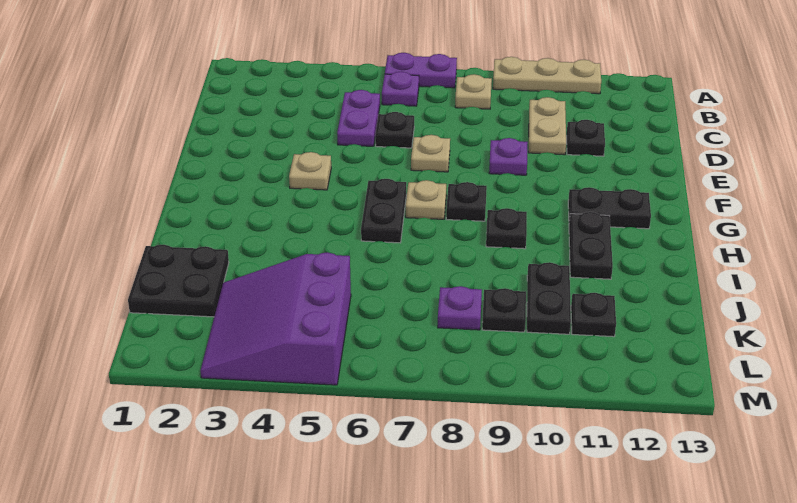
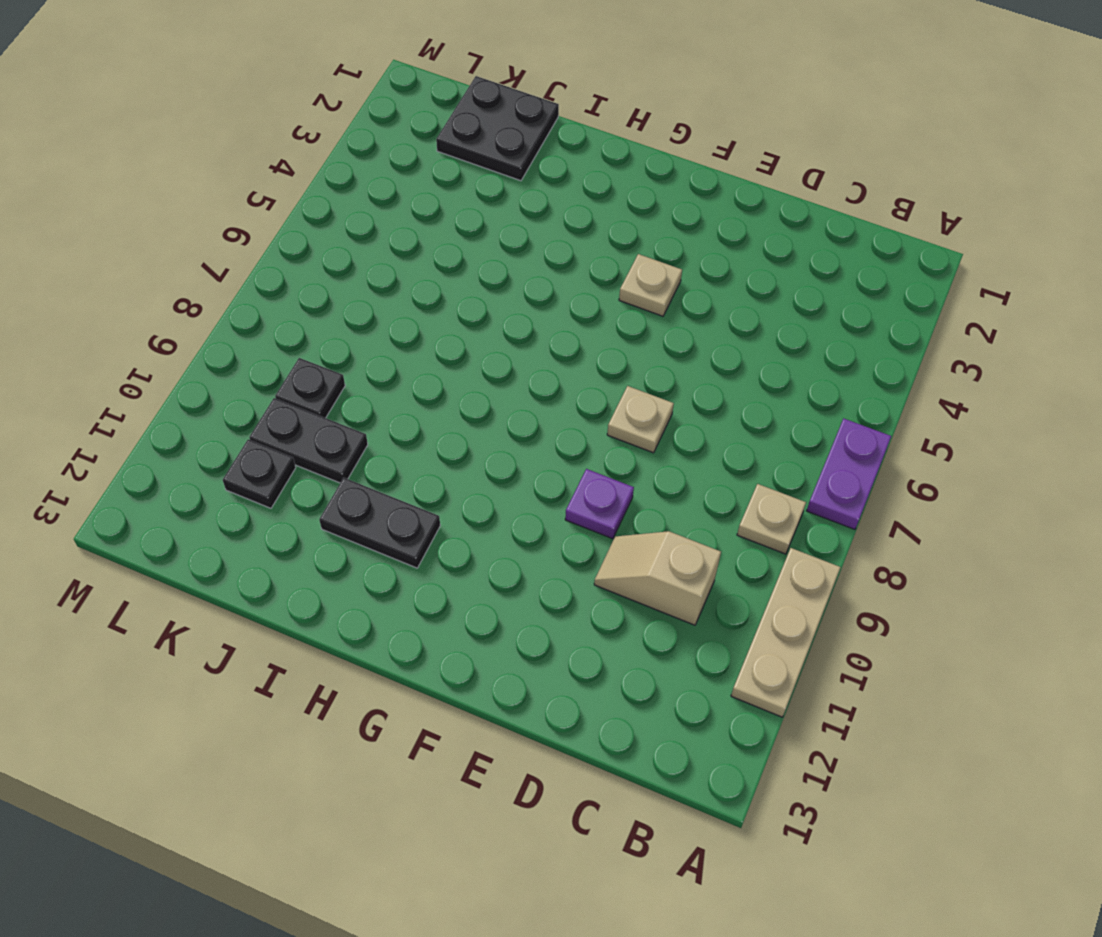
tan 1x2 slope [594,531,721,625] -> tan 1x2 plate [529,97,566,155]
none -> purple 1x1 plate [382,72,419,106]
none -> purple 1x2 plate [337,90,380,146]
none -> black 1x1 plate [375,112,414,148]

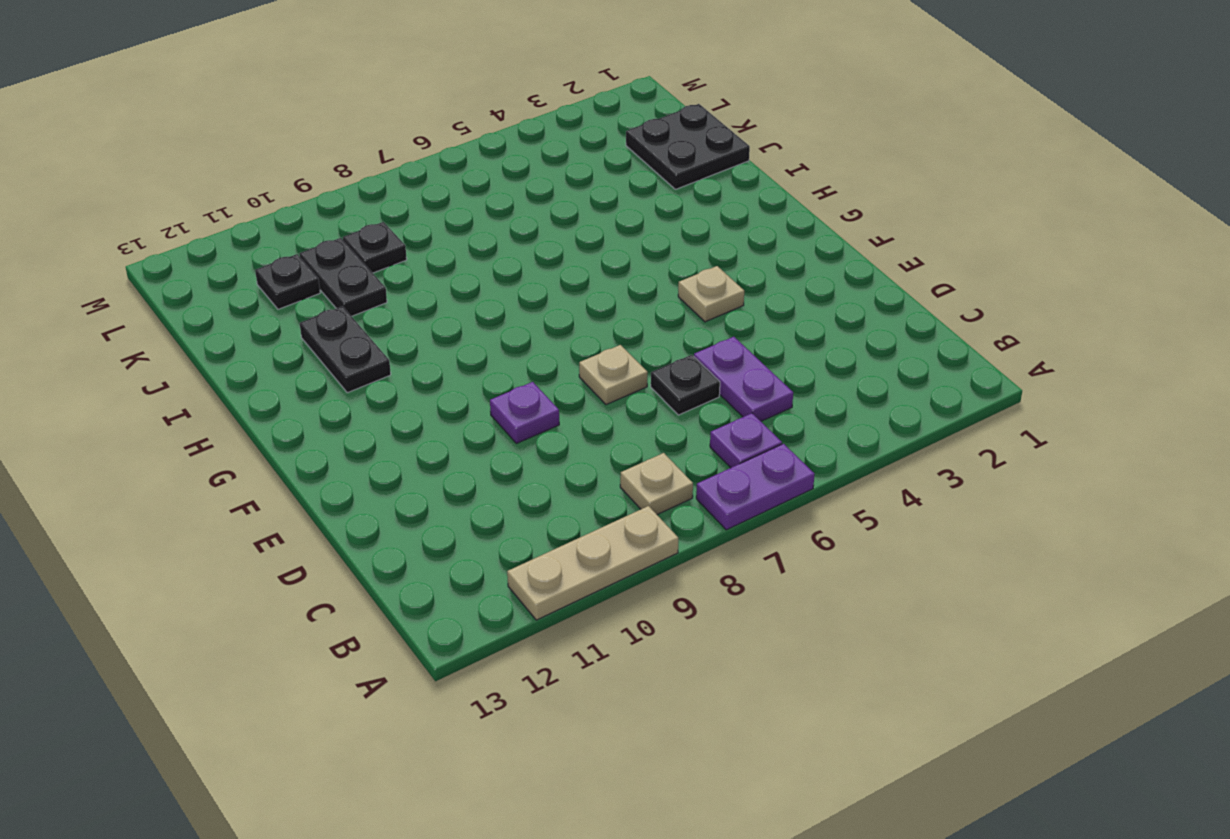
none -> tan 1x2 plate [529,97,566,155]
none -> black 1x1 plate [567,120,605,156]
none -> black 1x2 plate [361,179,406,243]

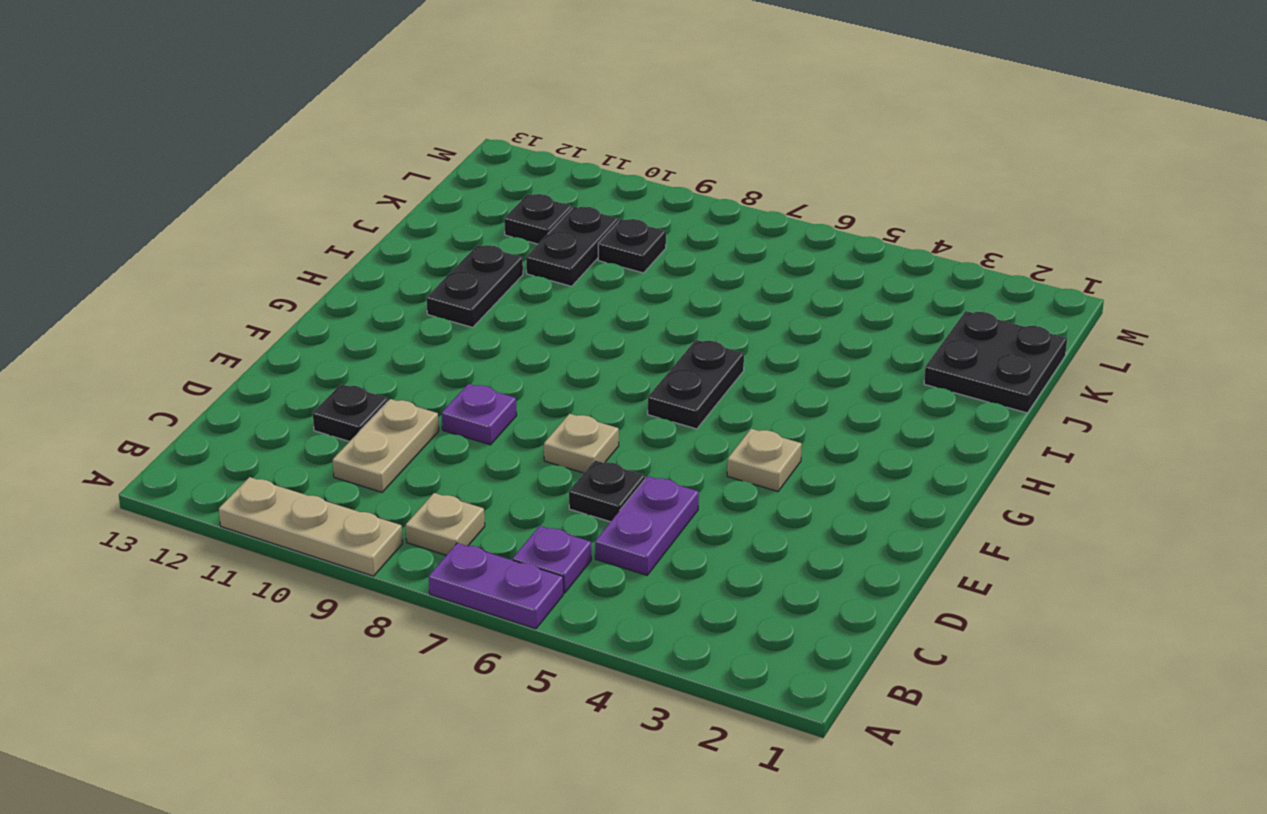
none -> tan 1x1 plate [406,180,446,219]
none -> black 1x1 plate [446,182,487,221]
none -> black 1x2 plate [568,187,651,229]

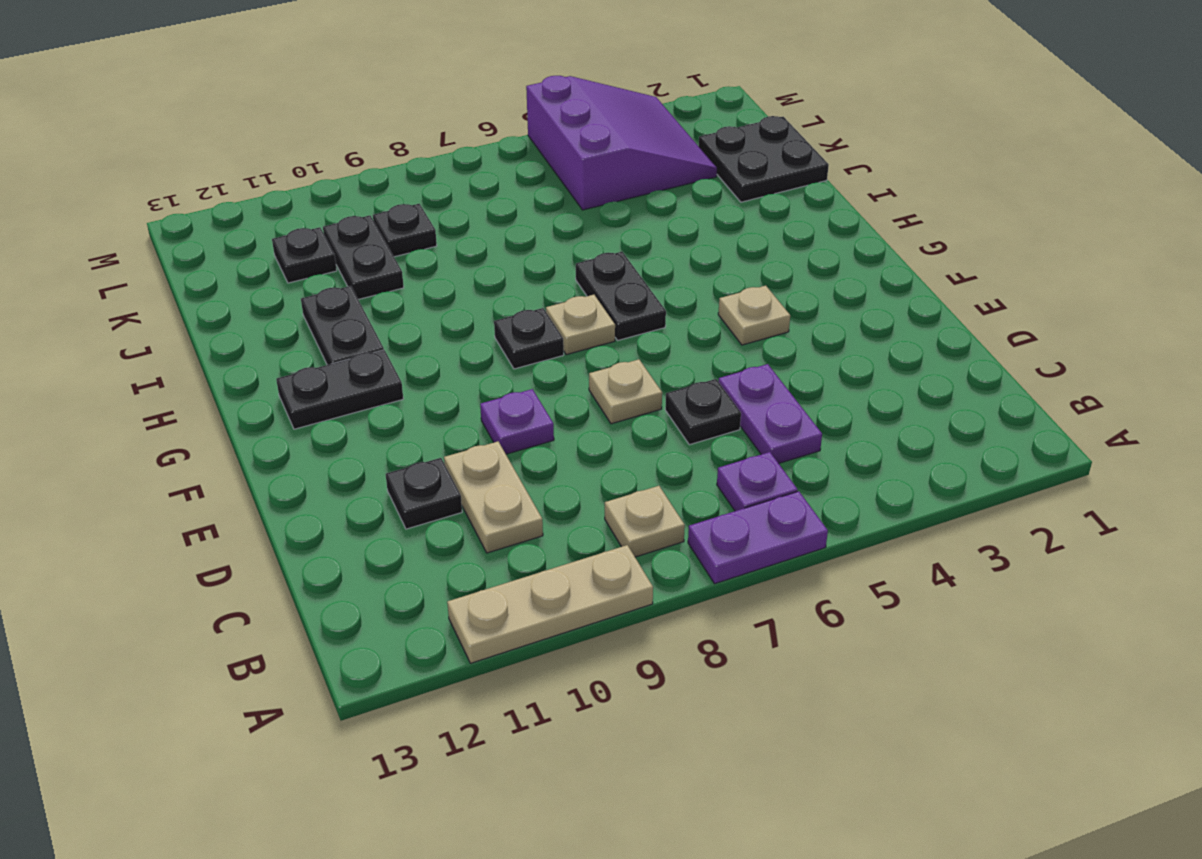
none -> black 1x1 plate [486,208,527,249]
none -> purple 1x1 plate [438,286,482,330]

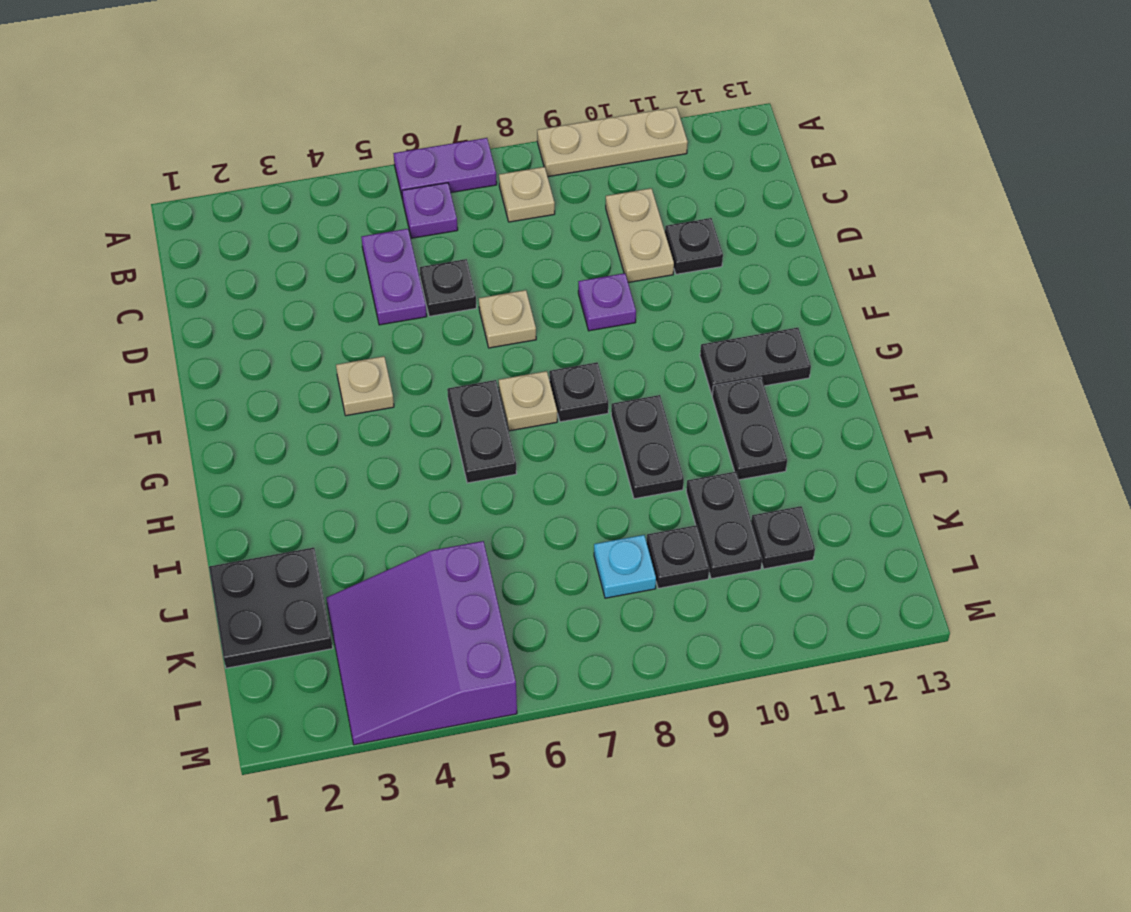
black 1x2 plate [611,395,684,499] -> black 1x1 plate [486,208,527,249]
cyan 1x1 plate [594,535,656,598] -> purple 1x1 plate [438,286,482,330]

